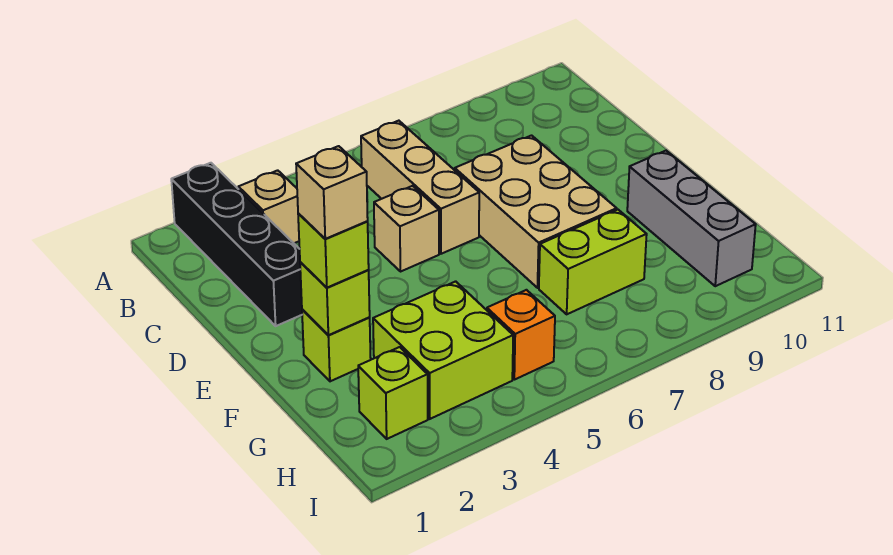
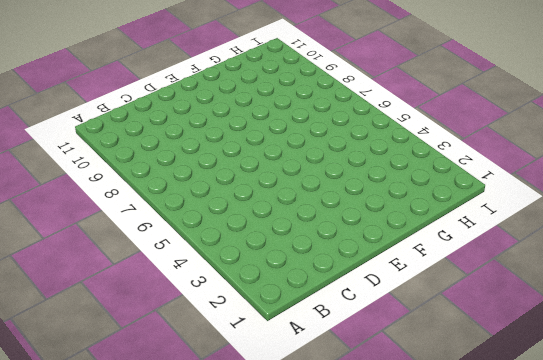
none -> black 1x4 brick [171,163,302,326]
none -> tan 1x1 brick [238,170,299,243]
none -> tan 1x3 brick [361,121,479,254]

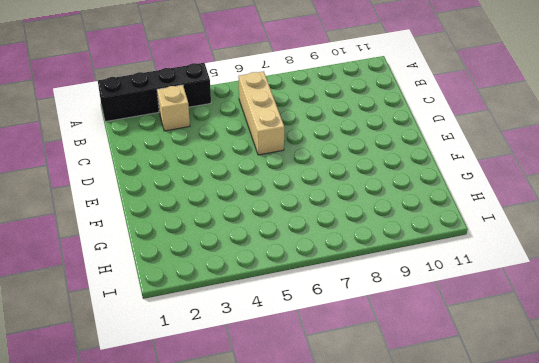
black 1x4 brick [98,63,211,122] -> black 1x4 brick turned to [171,163,302,326]
none -> tan 1x1 brick [374,186,439,272]
none -> tan 2x3 brick [455,136,617,288]
none -> lime 1x1 brick [302,309,371,381]

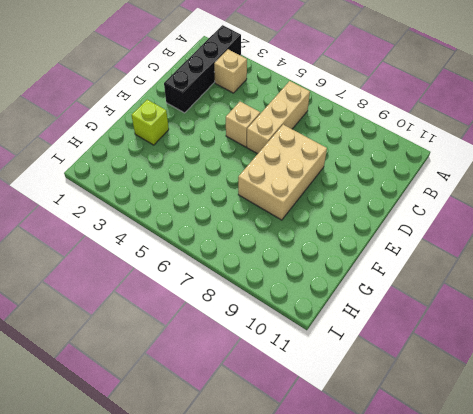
none -> grey 1x3 brick [627,151,756,286]
none -> lime 2x2 brick [373,281,513,419]
none -> lime 1x2 brick [539,210,647,314]

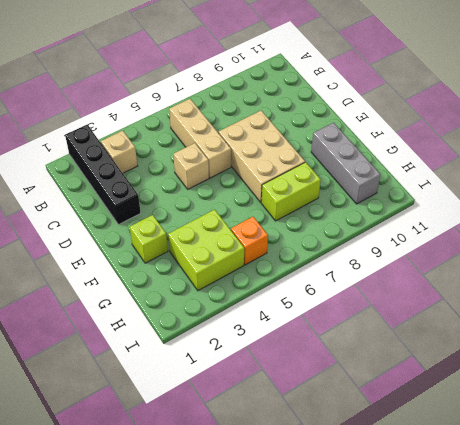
none -> lime 1x1 brick [358,347,428,439]
none -> lime 1x1 brick [300,262,370,335]
none -> lime 1x1 brick [298,214,369,288]

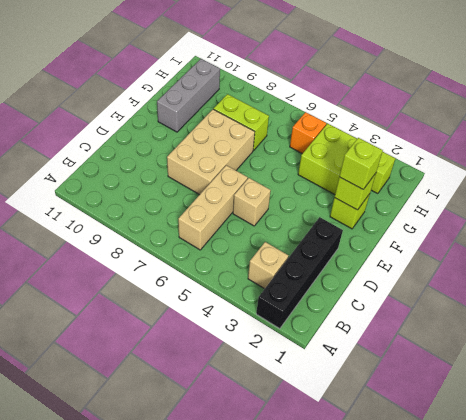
none -> tan 1x1 brick [296,146,368,239]

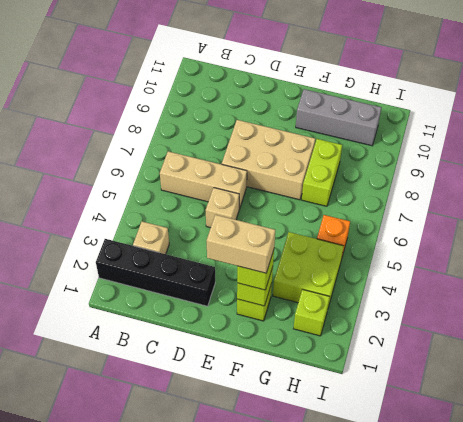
tan 1x2 brick [206,215,275,273] -> tan 1x1 brick [296,146,368,239]

